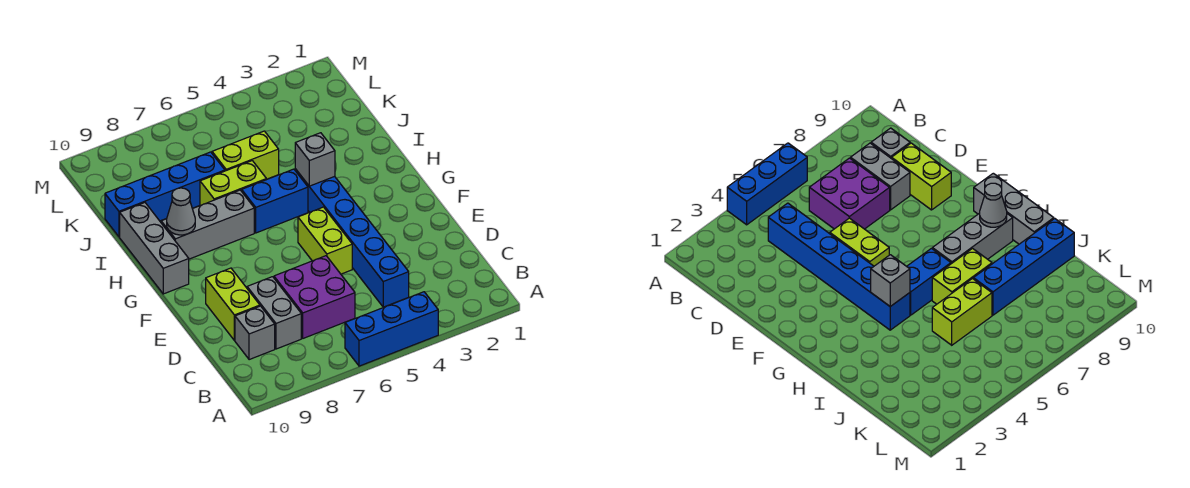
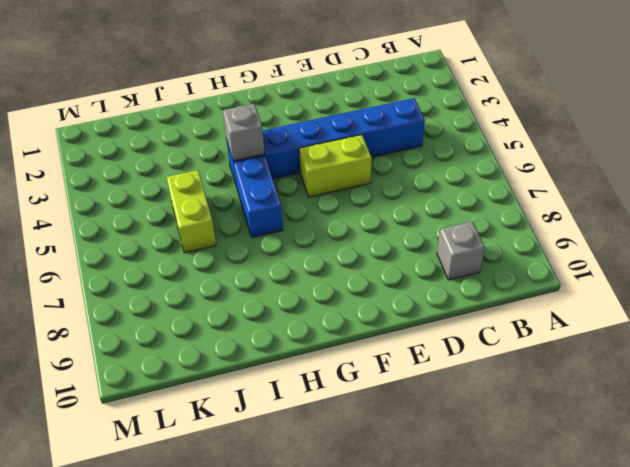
none -> blue 1x3 brick [345,292,438,366]
none -> purple 2x2 brick [274,256,355,338]
none -> grey 1x2 brick [247,277,301,349]

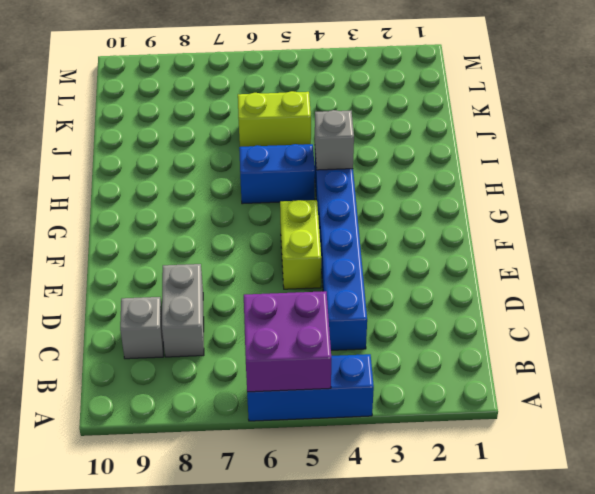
purple 2x2 brick [244,291,331,392] -> purple 2x2 brick moved to [274,256,355,338]
none -> lime 1x2 brick [206,268,260,341]
none -> grey 1x3 brick [120,203,189,294]
none -> grey 1x3 brick [161,190,254,259]

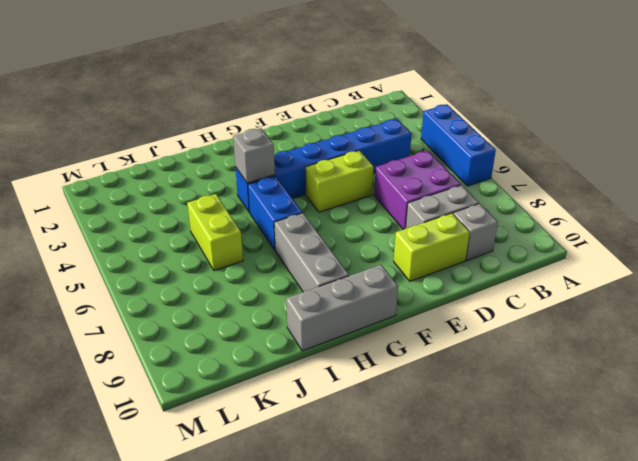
none -> lime 1x2 brick [200,161,267,206]
none -> blue 1x4 brick [105,152,225,237]
none -> grey 1x1 cone [167,188,195,235]

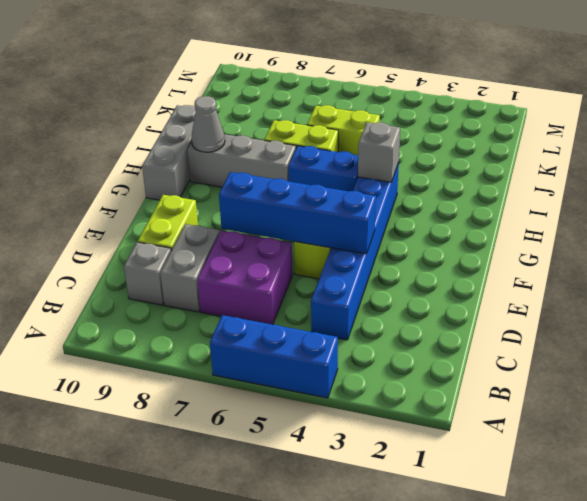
blue 1x4 brick [219,172,376,254] -> blue 1x4 brick moved to [105,152,225,237]

